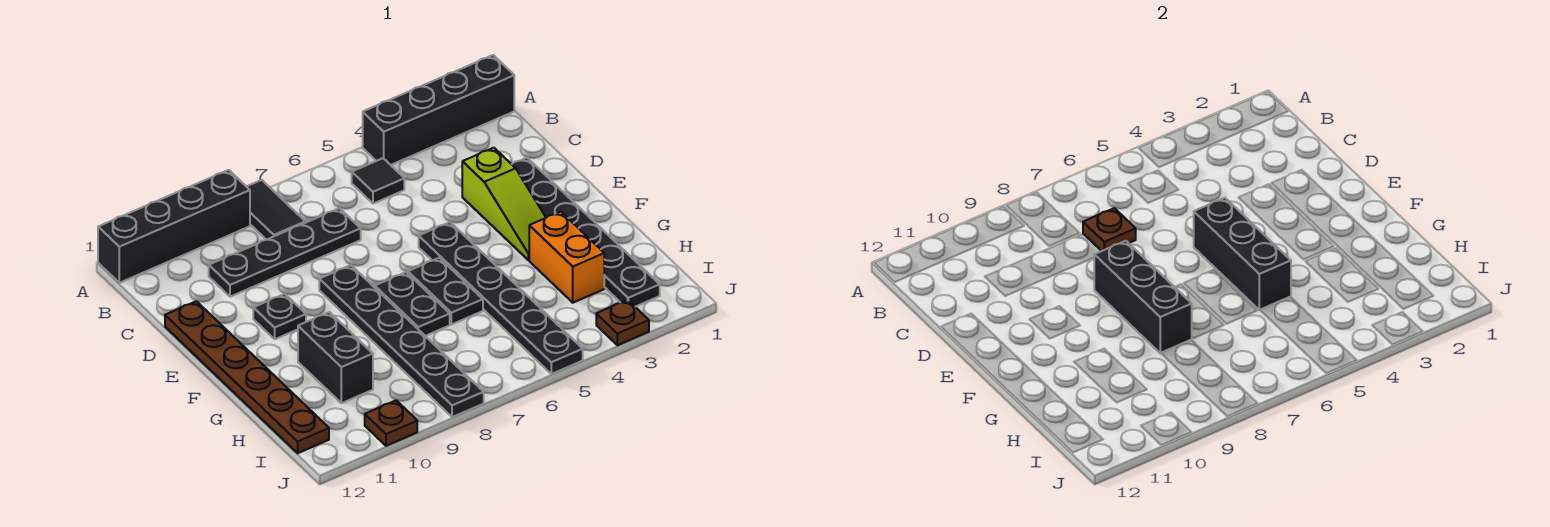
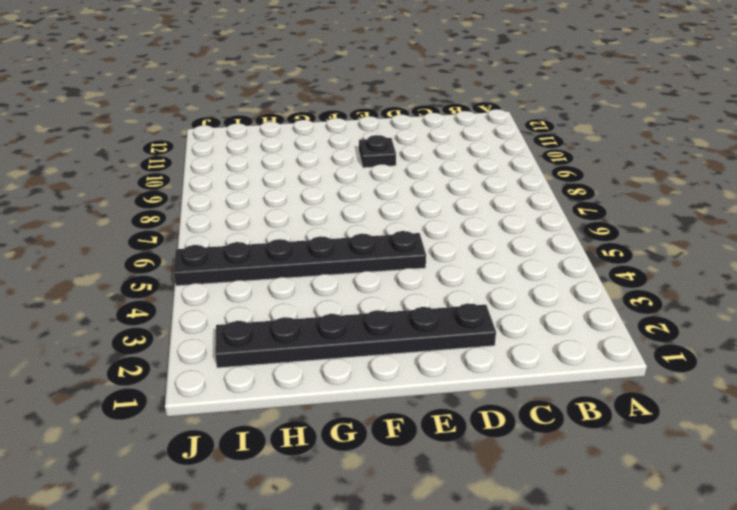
none -> black 1x4 brick [363,55,514,165]
none -> black 1x2 tile [246,180,305,240]
none -> black 1x4 brick [98,170,250,283]

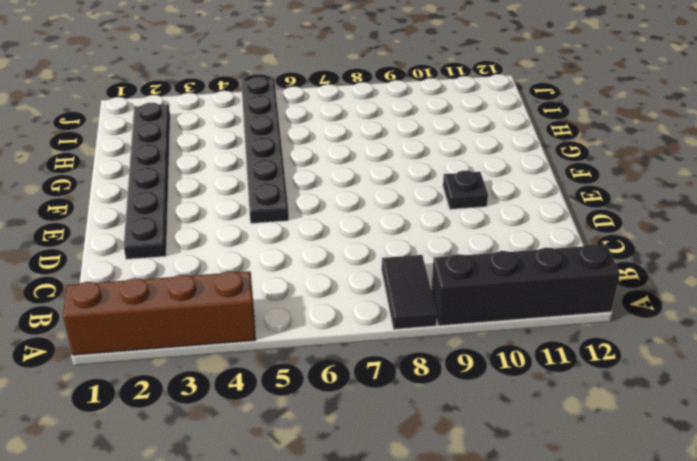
brown 1x4 brick [63,271,256,355] -> black 1x4 brick [363,55,514,165]
none -> black 1x1 tile [352,158,404,204]
none -> black 1x4 plate [209,208,361,297]
none -> lime 1x3 slope [462,148,546,260]

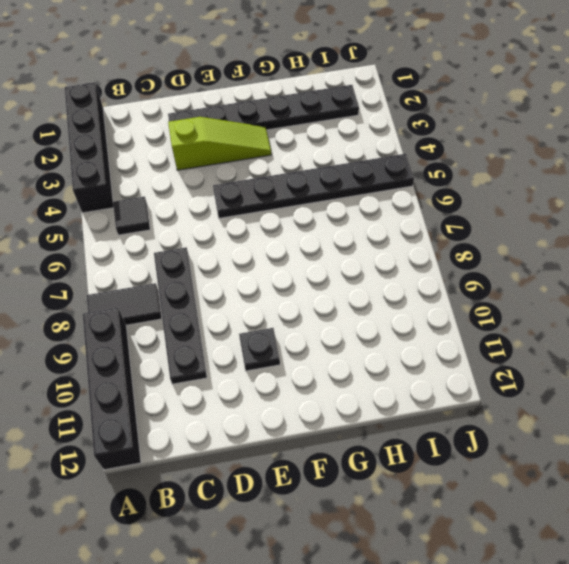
none -> brown 1x6 plate [165,301,329,453]
none -> black 1x6 plate [319,265,484,417]
none -> black 1x2 plate [408,258,483,324]

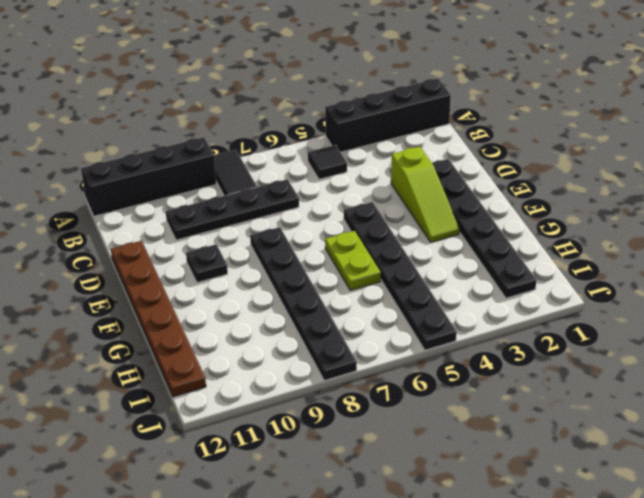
lime 1x2 plate [325,231,381,290] -> black 1x2 plate [408,258,483,324]
none -> black 1x2 plate [375,272,450,336]
none -> orange 1x2 brick [529,212,604,303]
none -> black 1x2 brick [298,312,373,403]

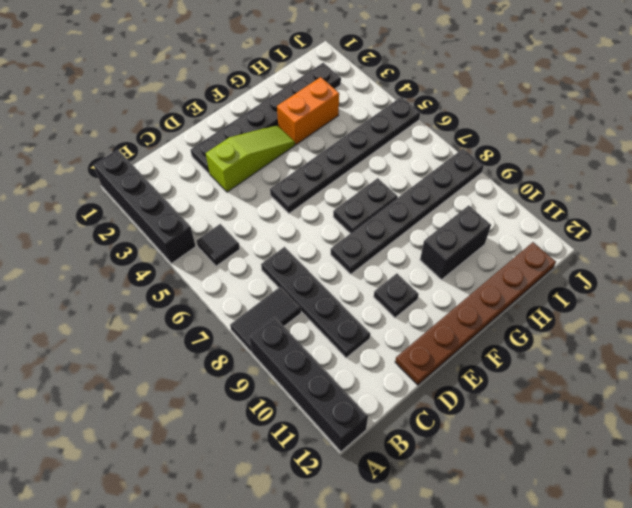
none -> black 1x2 plate [408,258,483,324]
none -> brown 1x1 plate [596,300,649,345]
none -> brown 1x1 plate [365,400,417,446]

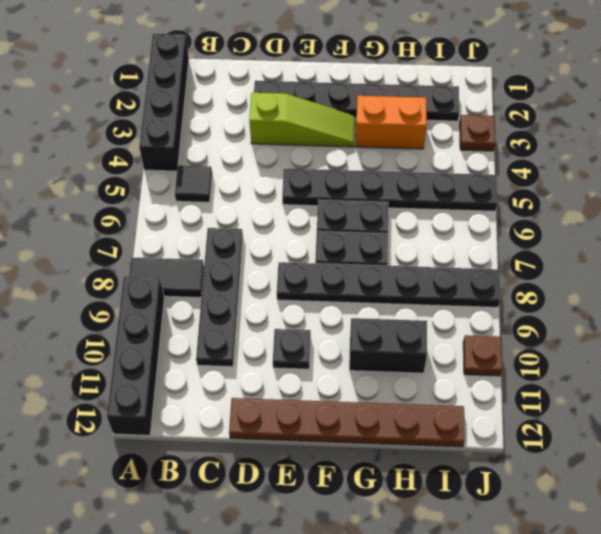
none -> brown 1x1 plate [1083,208,1136,251]
none -> black 1x3 brick [1194,198,1291,310]
none -> black 1x3 brick [1094,241,1192,353]

